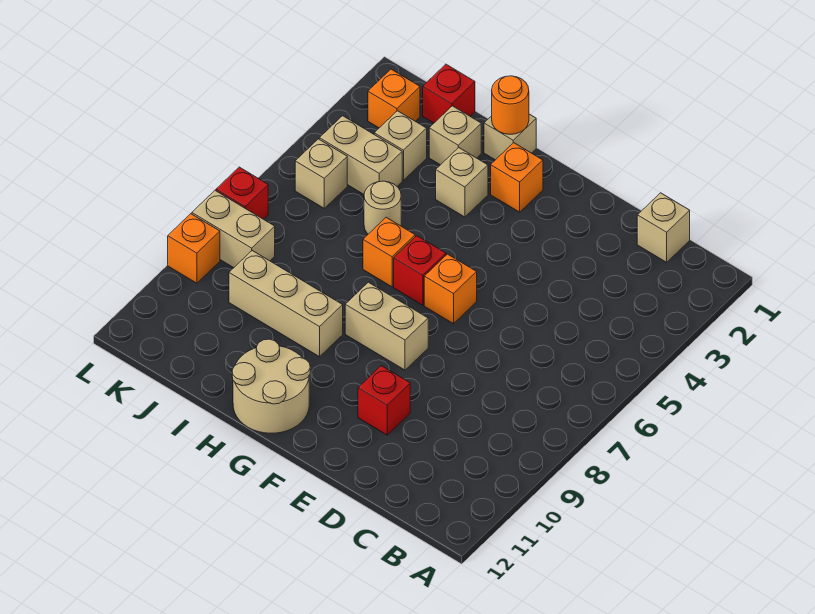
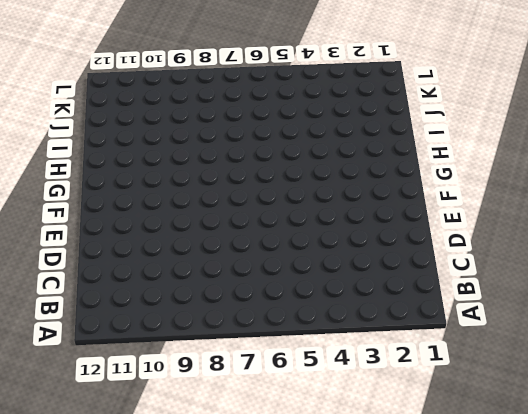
none -> tan 1x1 brick [637,193,690,262]
none -> red 1x1 brick [358,366,410,435]
none -> orange 1x1 brick [424,254,477,324]

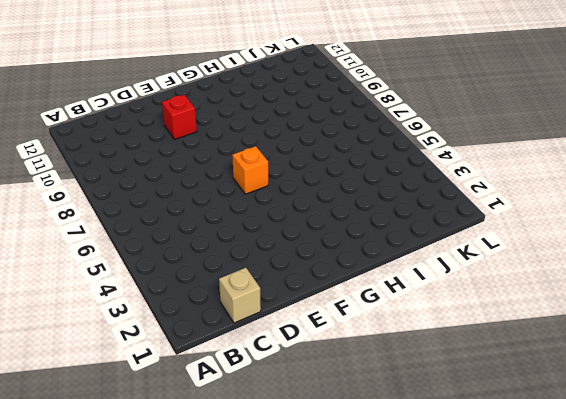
none -> tan 1x2 brick [345,282,428,370]
none -> orange 1x1 brick [491,143,543,212]
none -> red 1x1 brick [394,236,446,305]

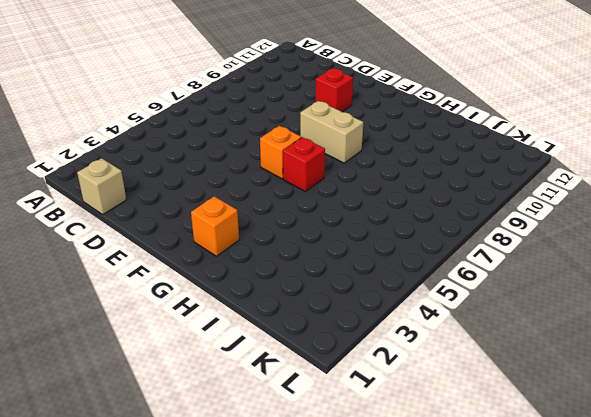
none -> tan 2x2 round brick [232,339,310,433]
none -> tan 1x1 brick [484,114,536,160]
none -> tan 1x1 brick [436,148,488,217]

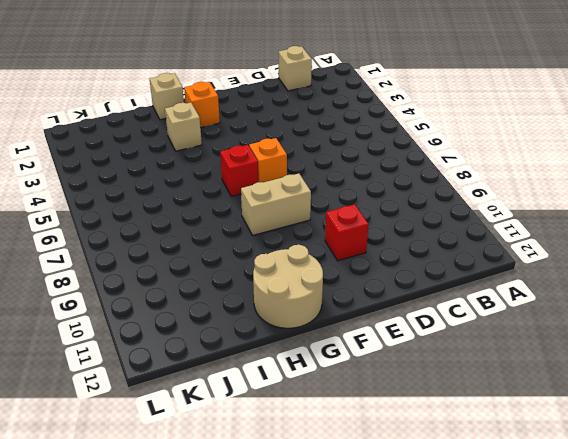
none -> orange 1x1 brick [363,217,415,287]
none -> tan 1x3 brick [229,251,343,357]
none -> tan 1x1 brick [429,106,481,165]

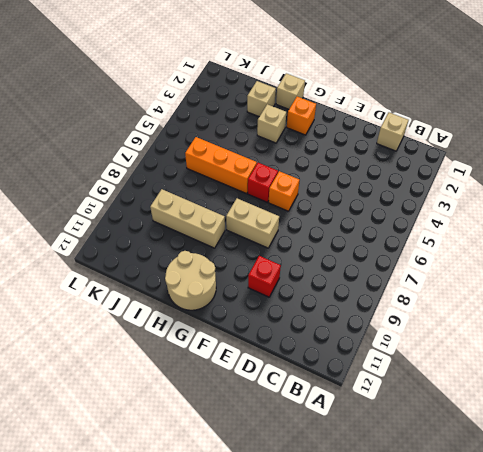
orange 1x3 brick [185,137,257,194] -> orange 1x1 brick [363,217,415,287]
none -> tan 1x1 round brick [364,181,401,234]
none -> red 1x1 brick [423,64,475,123]
none -> tan 1x1 brick [374,111,427,180]

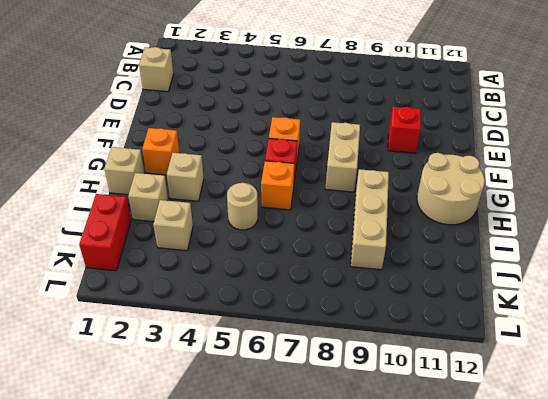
red 1x2 brick [79,194,131,271] -> red 1x1 brick [423,64,475,123]
none -> tan 1x2 brick [319,116,402,194]
none -> orange 1x1 brick [368,69,420,128]
none -> tan 1x1 brick [295,139,347,208]

